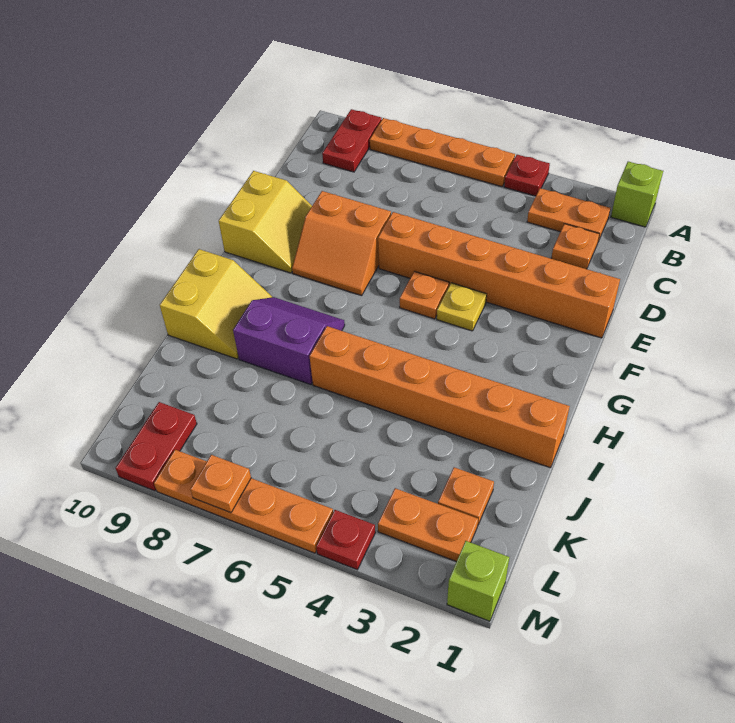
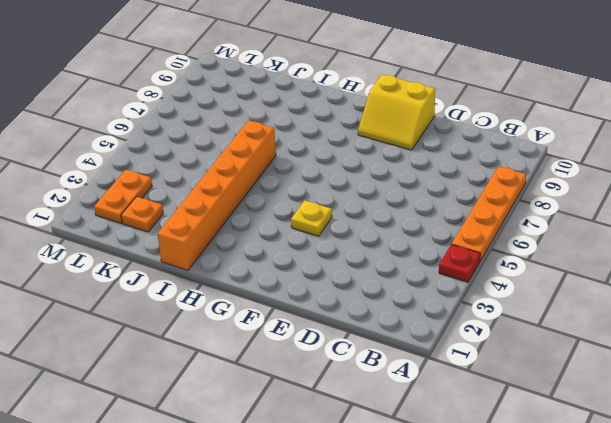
none -> lime 1x1 brick [611,162,663,227]
none -> red 1x2 plate [322,109,382,172]
none -> orange 1x2 plate [527,188,610,241]

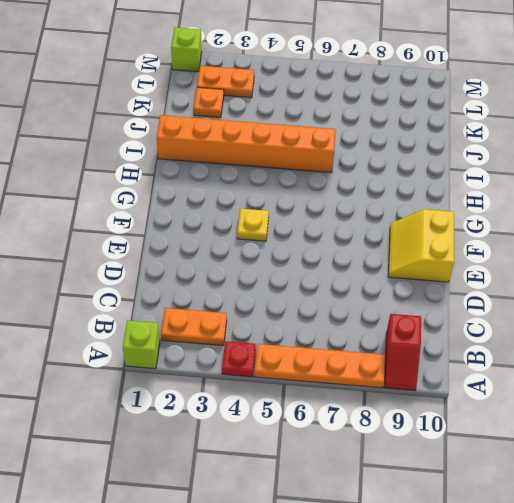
red 1x2 slope [384,314,421,391] -> red 1x2 plate [322,109,382,172]
none -> orange 1x1 plate [551,224,599,269]
none -> orange 1x6 brick [378,212,620,338]
none -> orange 2x2 slope [292,191,391,296]

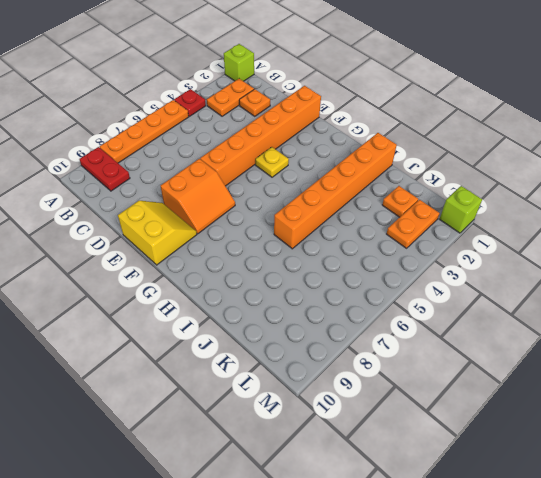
none -> orange 1x1 plate [400,271,449,319]
none -> purple 2x2 slope [233,297,345,385]
none -> yellow 2x2 slope [160,249,272,359]

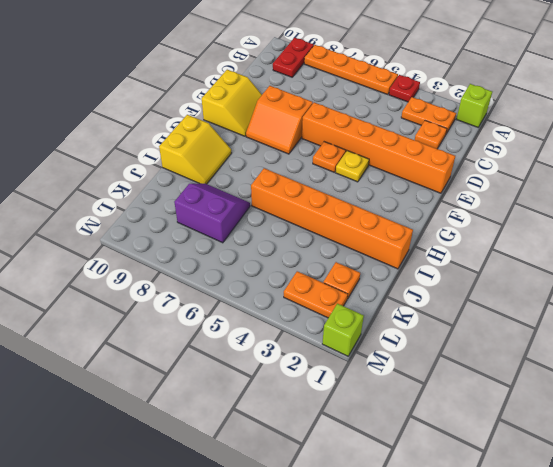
purple 2x2 slope [174,184,250,243] -> purple 2x2 slope moved to [233,297,345,385]
none -> red 1x2 plate [116,402,197,491]
none -> red 1x1 plate [316,510,375,570]
none -> orange 1x4 plate [154,450,333,553]

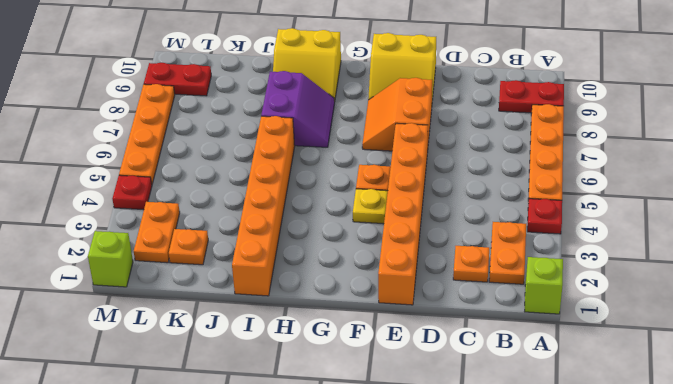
none -> orange 1x1 plate [190,455,251,513]

